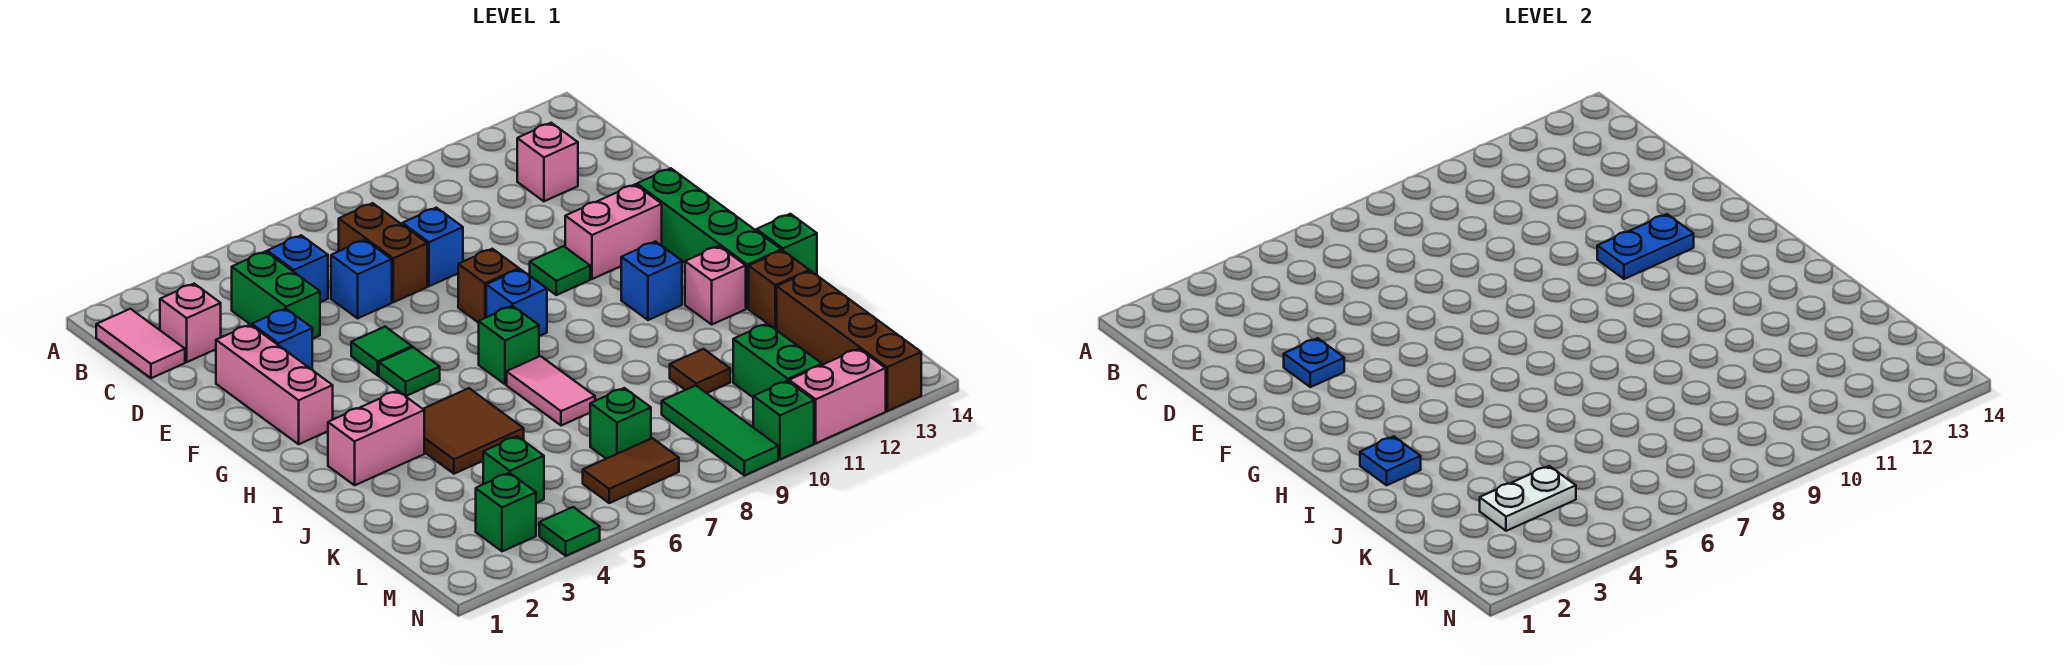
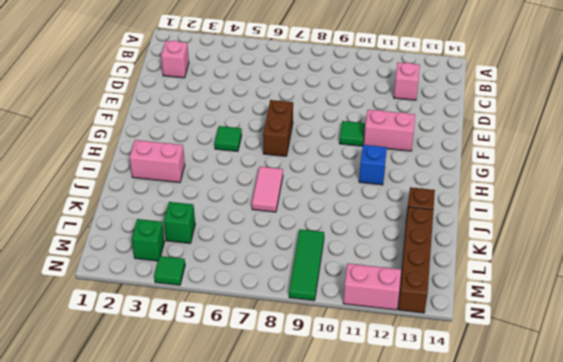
brown 1x2 brick [263,100,293,156] -> brown 1x2 brick moved to [339,203,427,302]
none -> pink 1x2 tile [96,309,185,378]
none -> green 1x2 brick [232,251,320,339]
none -> blue 1x1 brick [267,235,328,302]
none -> blue 1x1 brick [331,240,392,318]

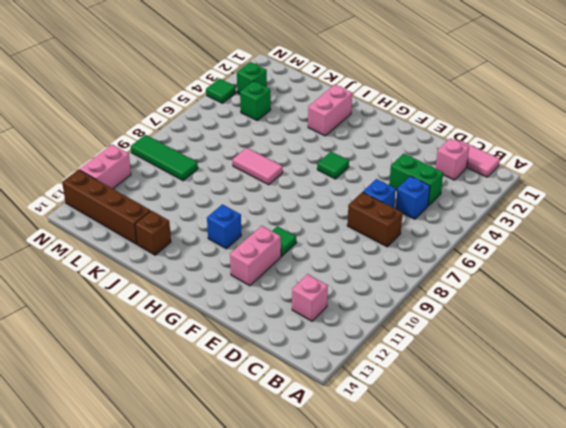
none -> blue 1x1 brick [402,208,463,286]
none -> pink 1x3 brick [216,325,333,444]
none -> blue 1x1 brick [252,309,312,370]
none -> green 1x1 tile [351,327,412,375]

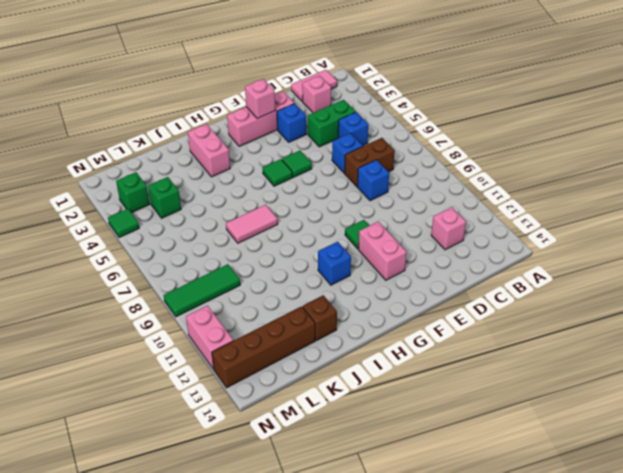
pink 1x1 brick [245,79,275,118] -> pink 1x1 brick moved to [685,246,746,324]
none -> brown 1x1 brick [458,249,519,323]
none -> green 1x4 brick [637,168,781,309]
none -> blue 1x1 brick [486,269,547,336]
none -> green 1x1 brick [479,306,539,384]

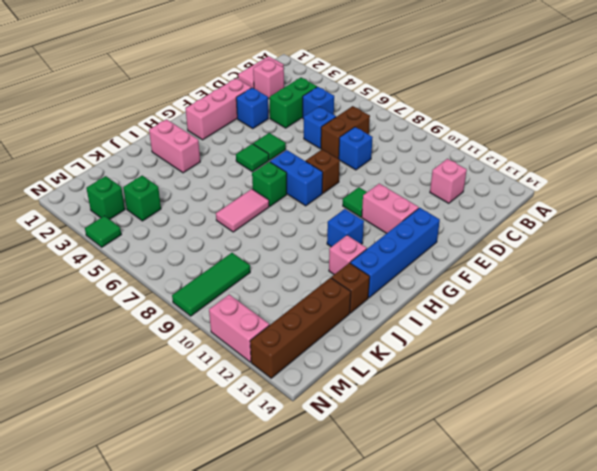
blue 1x4 brick [350,208,440,298] -> green 1x4 brick [637,168,781,309]
blue 1x2 brick [270,150,323,206] -> blue 1x1 brick [486,269,547,336]
none -> brown 2x2 tile [423,388,524,474]
none -> green 1x1 brick [756,214,817,275]
none -> brown 1x1 tile [670,349,730,393]
none -> green 1x1 brick [590,388,651,459]

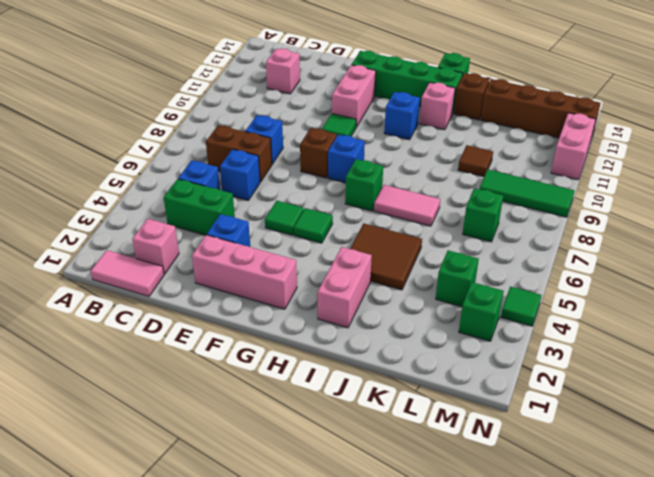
none -> green 1x2 brick [733,324,822,397]
none -> brown 1x2 tile [583,438,679,503]
none -> green 1x1 brick [753,381,814,459]
none -> blue 1x1 plate [1284,338,1344,387]

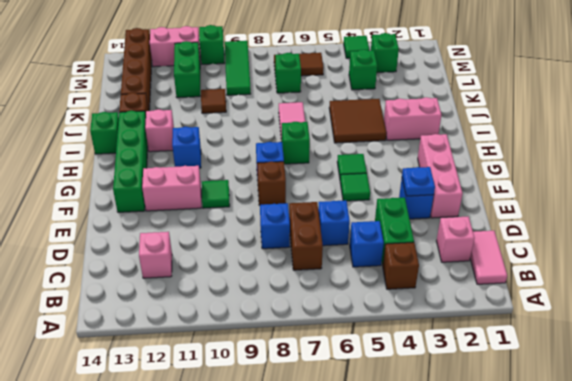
brown 1x1 brick [383,242,419,289] -> none
none -> blue 1x2 plate [1597,214,1694,279]
none -> blue 1x1 plate [1360,437,1421,485]
none -> white 1x2 plate [1480,466,1576,531]

